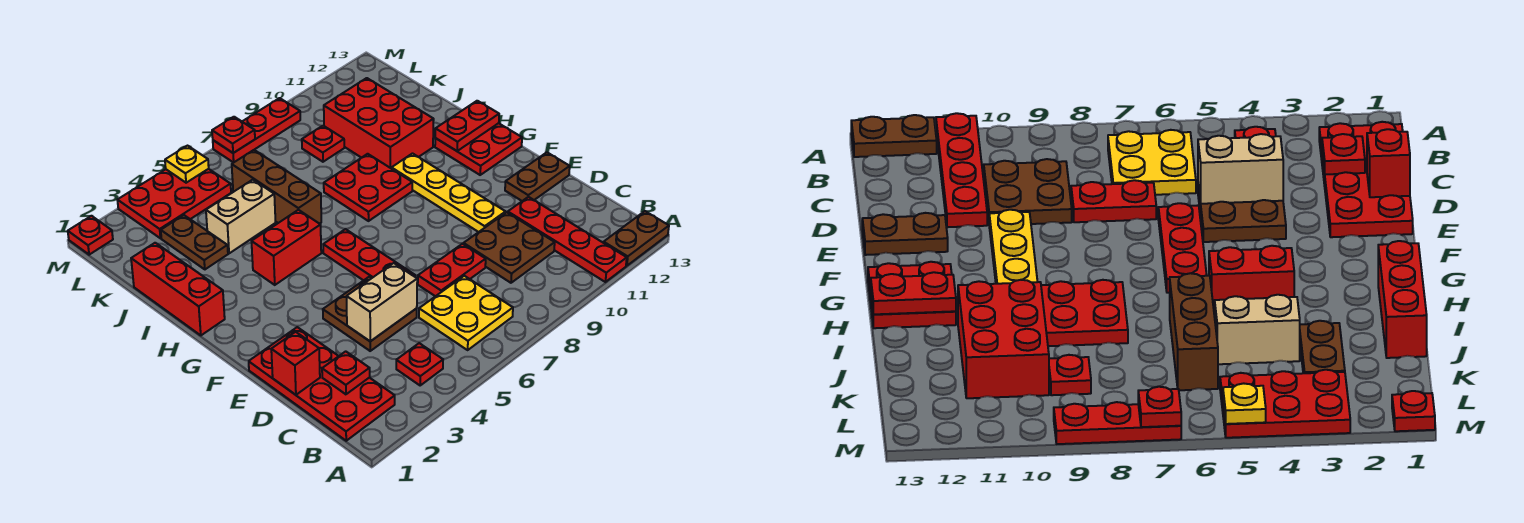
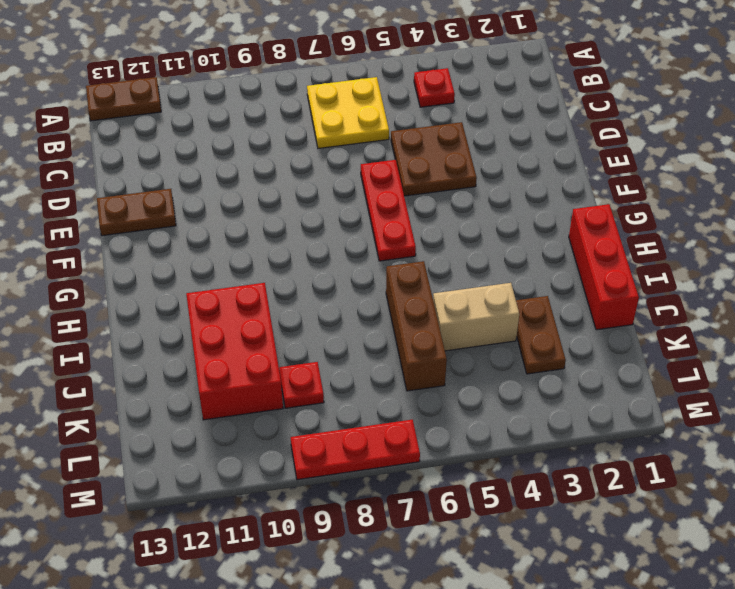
none -> red 1x4 plate [508,197,627,282]
none -> red 2x4 plate [249,327,395,441]
none -> brown 2x2 plate [464,212,555,283]

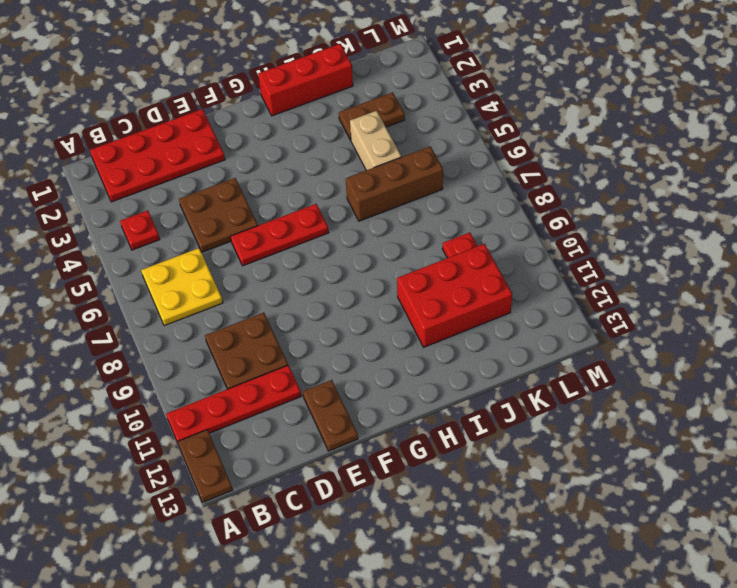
none -> red 1x2 plate [418,244,486,296]
none -> yellow 1x4 plate [392,154,506,232]
none -> red 2x2 plate [435,123,522,175]

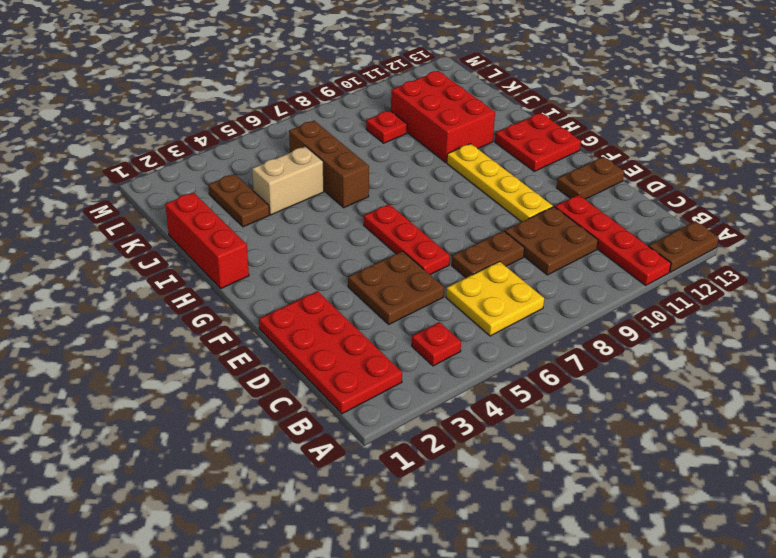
brown 1x2 plate [452,231,525,278] -> red 1x2 plate [418,244,486,296]
none -> red 1x2 brick [251,210,321,285]
none -> red 2x2 plate [324,154,412,221]
none -> red 2x3 plate [117,169,231,238]

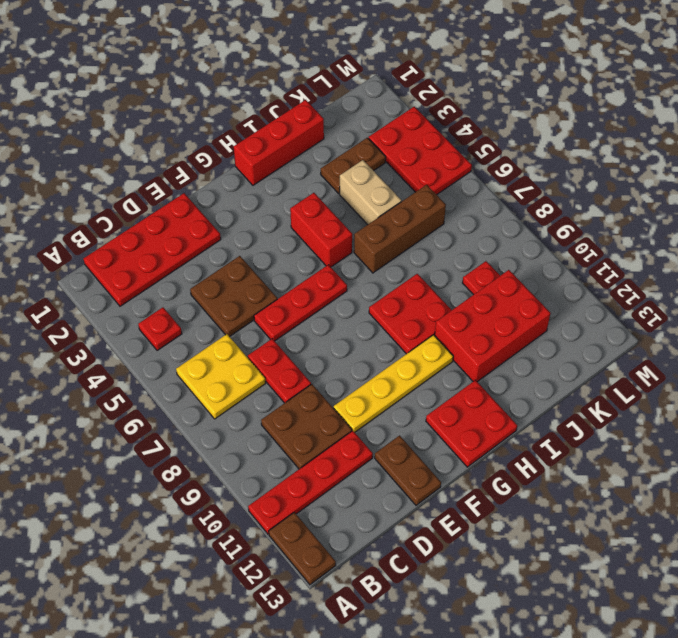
none -> red 1x1 plate [68,216,113,255]
none -> red 1x3 plate [213,98,300,163]
none -> red 1x1 plate [322,351,370,394]

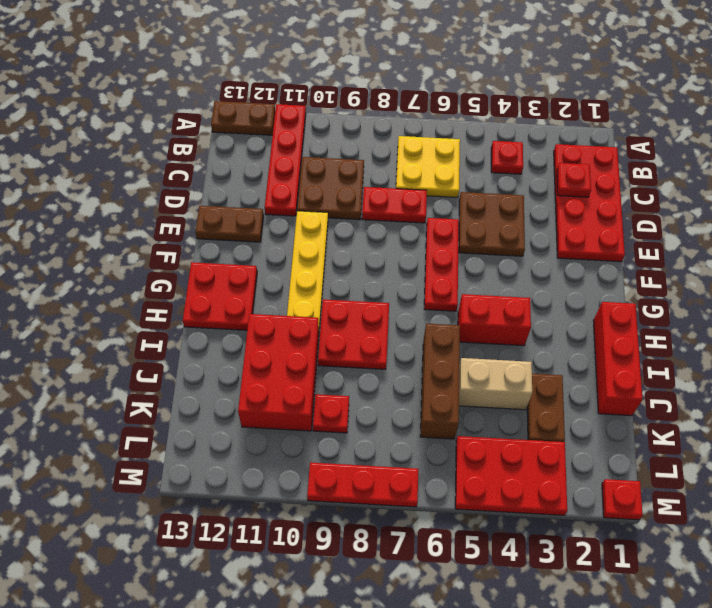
none -> red 1x1 brick [271,332,320,395]
none -> tan 1x2 brick [347,263,417,341]
none -> red 1x2 plate [435,101,499,151]

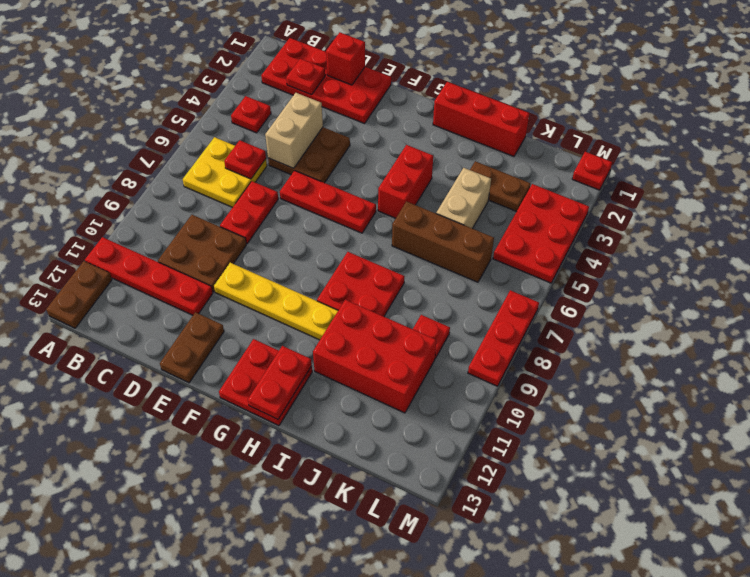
red 1x1 plate [224,140,266,179] -> red 1x1 plate moved to [212,117,255,153]
none -> yellow 1x1 plate [165,146,209,183]

